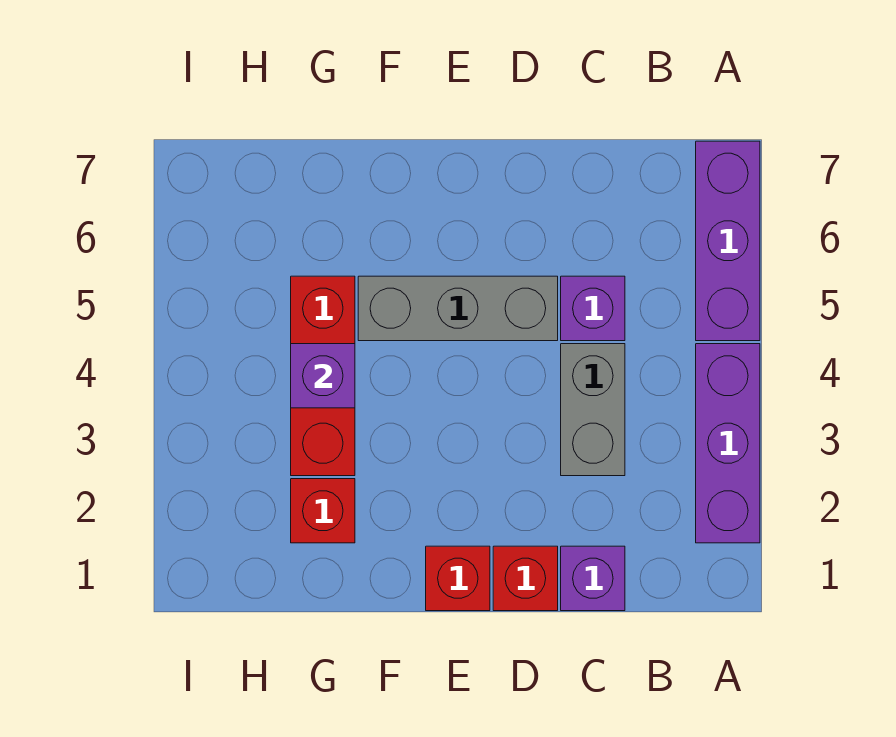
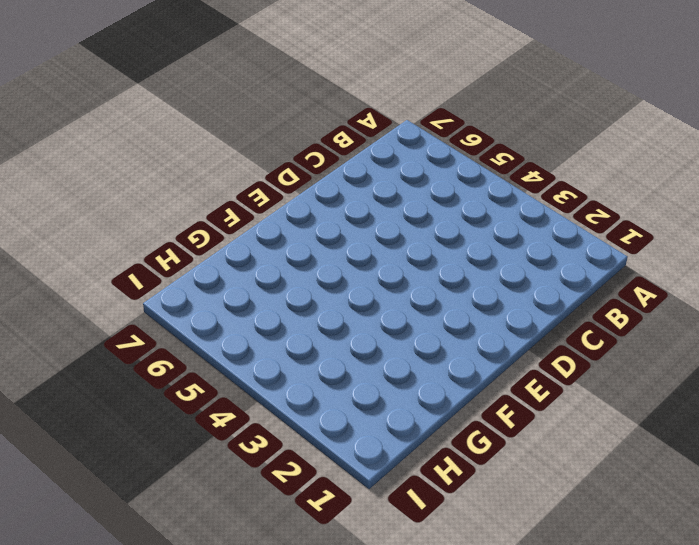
none -> purple 1x3 brick [696,344,760,543]
none -> purple 1x3 brick [696,141,760,341]

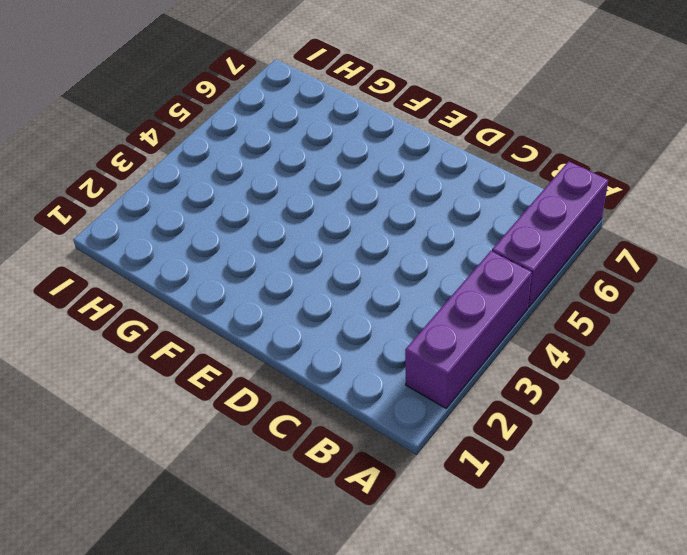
none -> purple 1x1 brick [561,546,625,611]
none -> grey 1x2 brick [561,344,625,476]

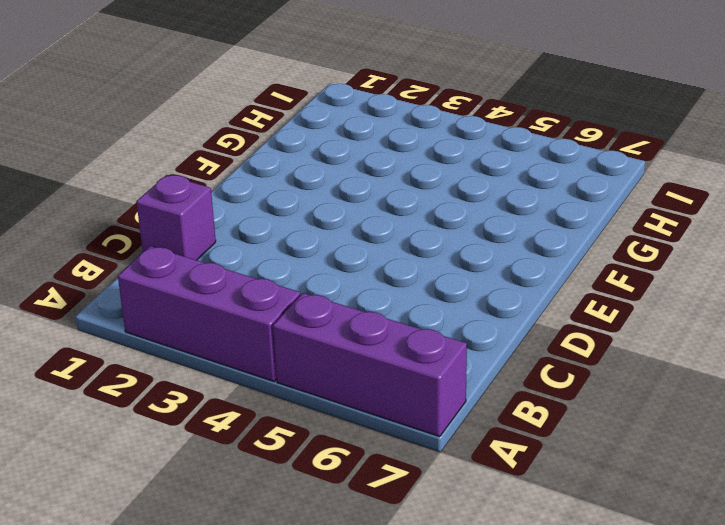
none -> grey 1x2 brick [561,344,625,476]
none -> purple 1x1 brick [561,276,625,341]

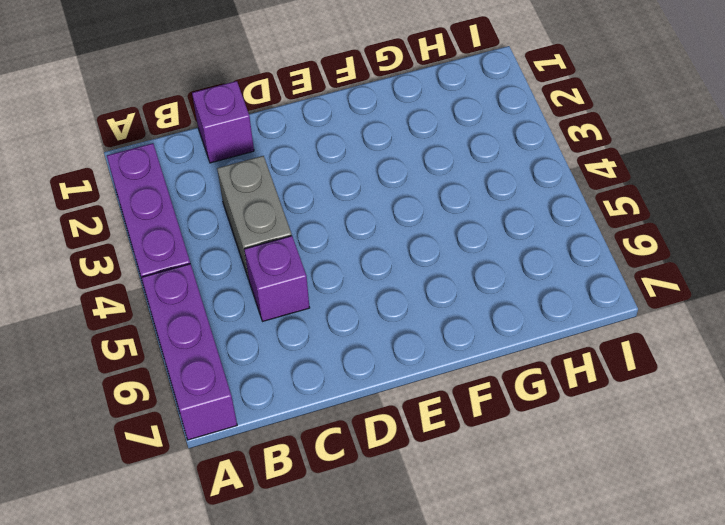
none -> red 1x1 brick [493,546,558,611]
none -> grey 1x3 brick [358,276,558,341]

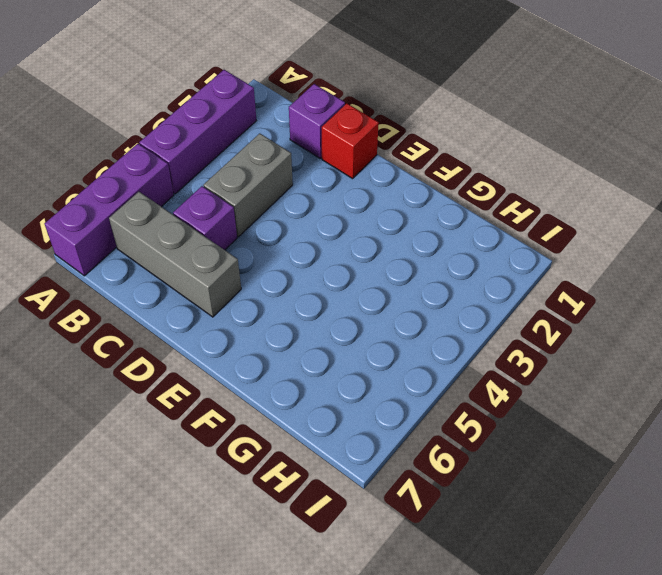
grey 1x3 brick [109,192,241,317] -> grey 1x3 brick moved to [358,276,558,341]
none -> red 1x1 brick [426,546,490,611]
none -> red 1x1 brick [291,479,355,543]

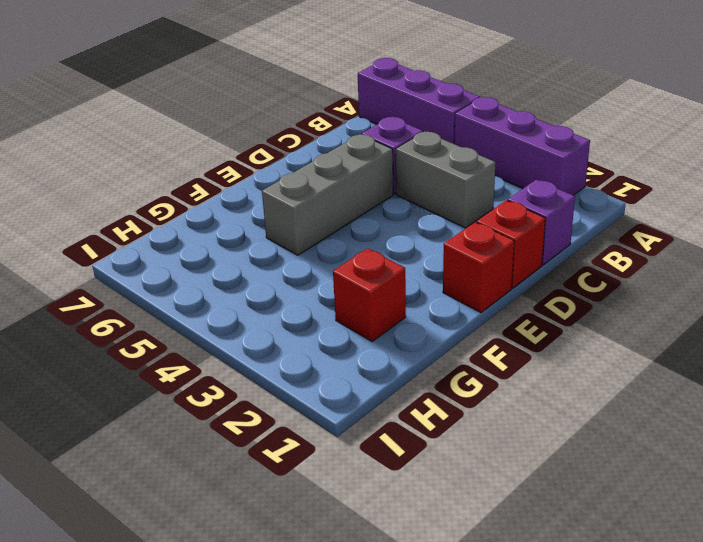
none -> red 1x3 brick [291,276,355,476]
none -> purple 1x1 brick [291,344,355,408]

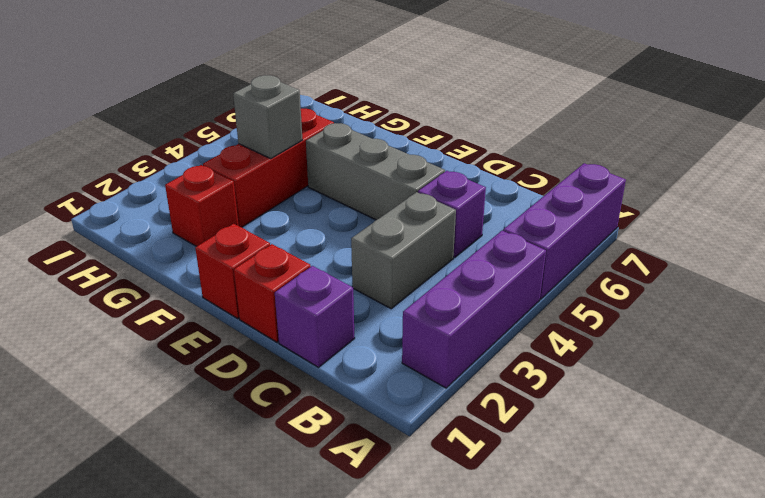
grey 1x1 brick [233,75,302,159] -> purple 1x1 brick [291,344,355,408]

